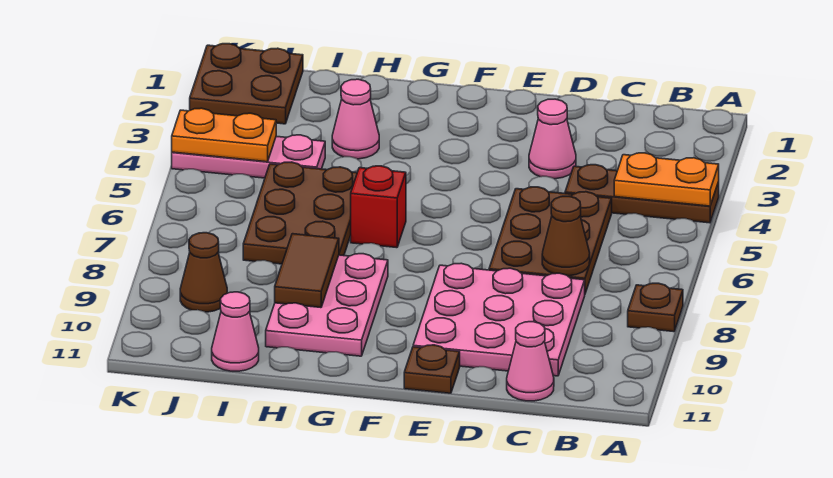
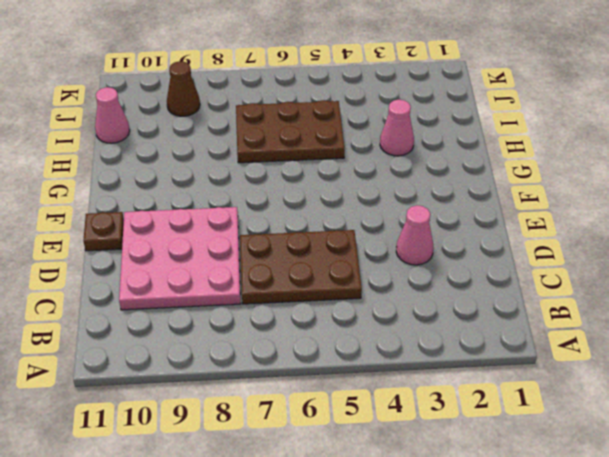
none -> brown 1x3 plate [565,165,719,223]
none -> brown 1x1 plate [628,283,683,332]
none -> pink 1x1 cone [507,322,554,401]

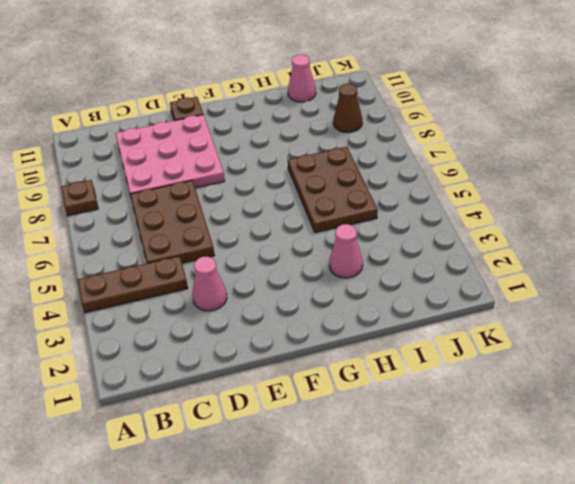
none -> pink 1x1 cone [507,322,554,401]
none -> red 1x1 brick [351,166,406,248]
none -> pink 2x3 plate [266,254,388,356]

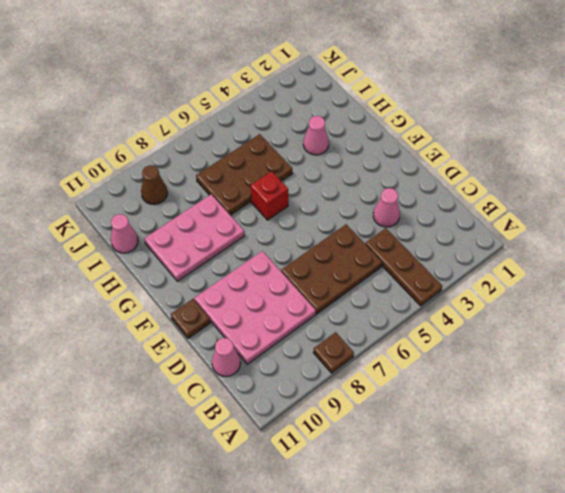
none -> pink 1x3 plate [172,135,325,178]
none -> brown 2x2 plate [190,44,303,124]
none -> orange 1x2 plate [614,153,719,206]

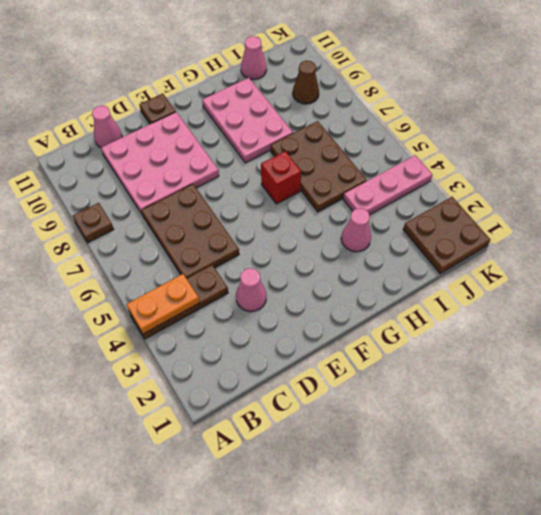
none -> brown 1x1 cone [542,196,590,276]
none -> brown 1x2 tile [275,234,339,308]
none -> orange 1x2 plate [172,108,276,162]

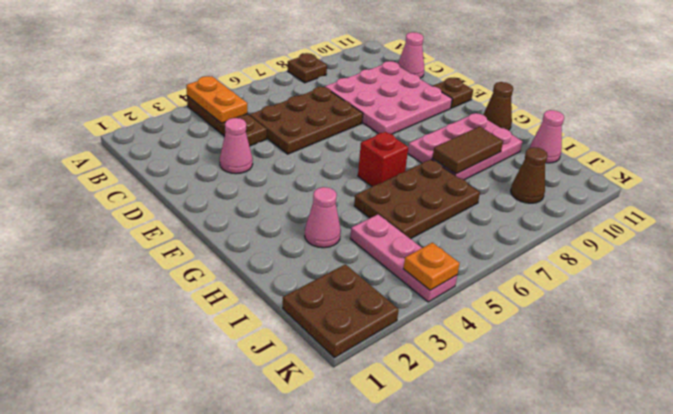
brown 1x1 cone [483,82,513,130] -> brown 1x1 cone moved to [542,196,590,276]
orange 1x1 plate [403,243,460,290] -> orange 1x2 plate [172,108,276,162]

